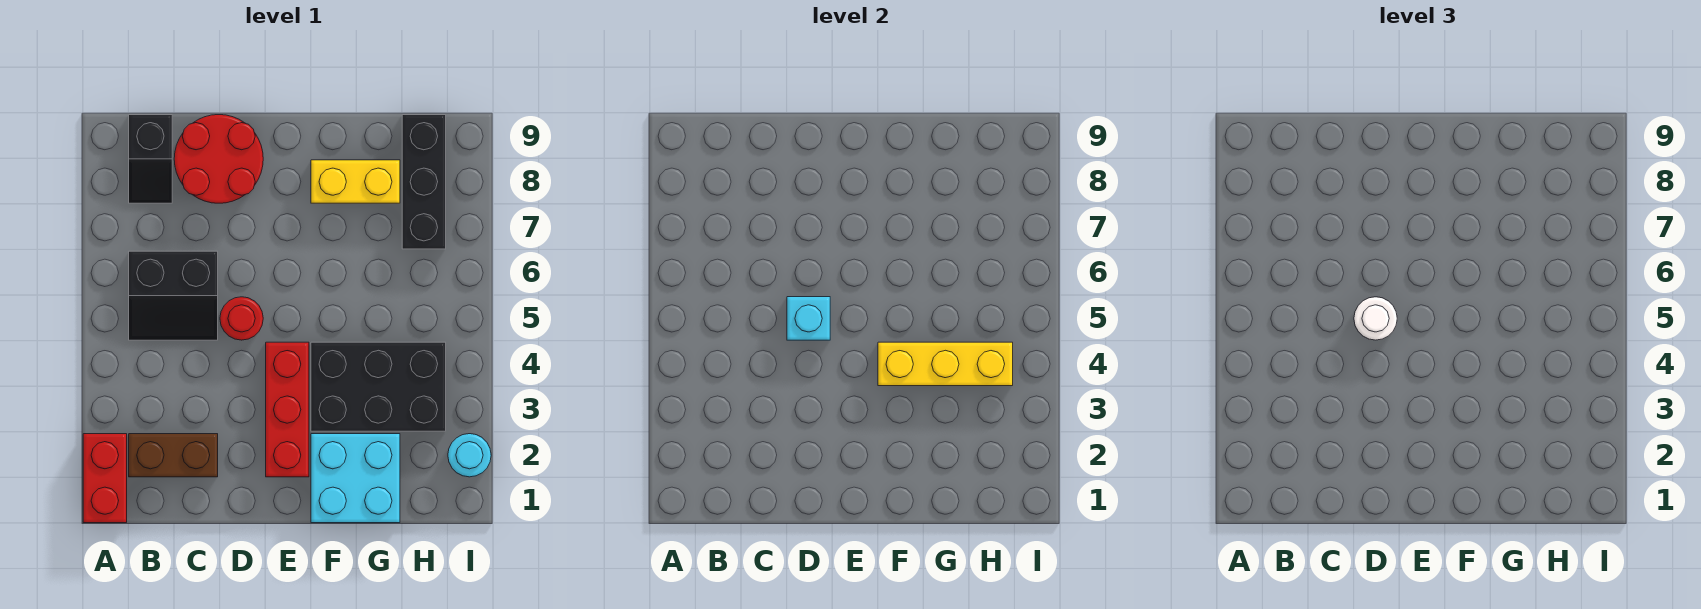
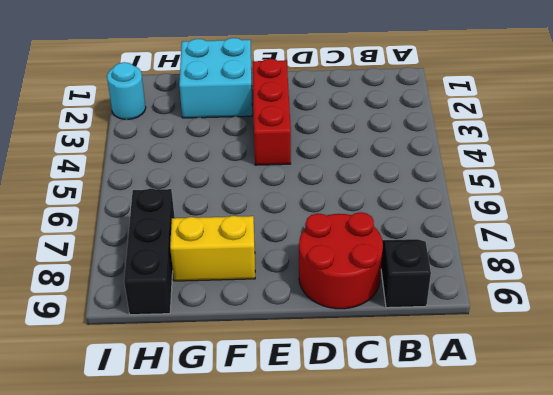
none -> red 1x2 brick [83,434,127,523]
none -> brown 1x2 brick [129,434,218,477]
none -> black 2x2 slope [129,251,218,340]

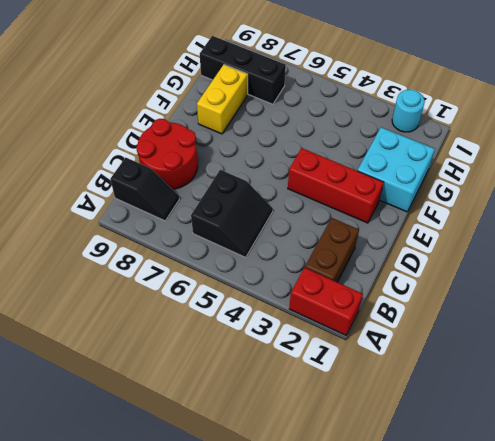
none -> red 1x1 round brick [220,297,263,340]
none -> black 2x3 brick [311,342,446,431]
none -> cyan 1x1 brick [787,297,830,340]

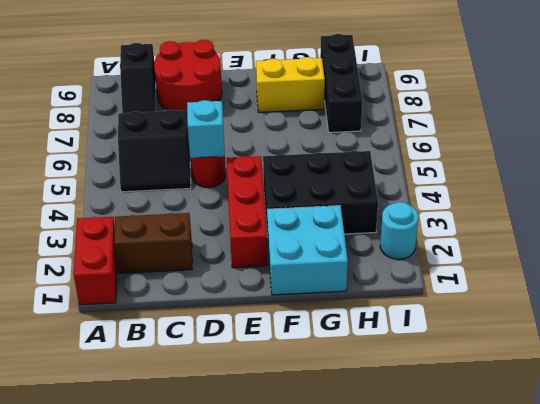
none -> yellow 1x3 brick [878,342,1013,386]
none -> white 1x1 round brick [1354,297,1397,340]

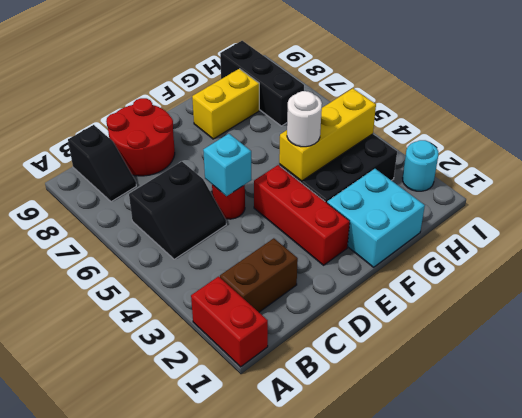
white 1x1 round brick [287,91,322,147] -> white 1x1 round brick moved to [1354,297,1397,340]

